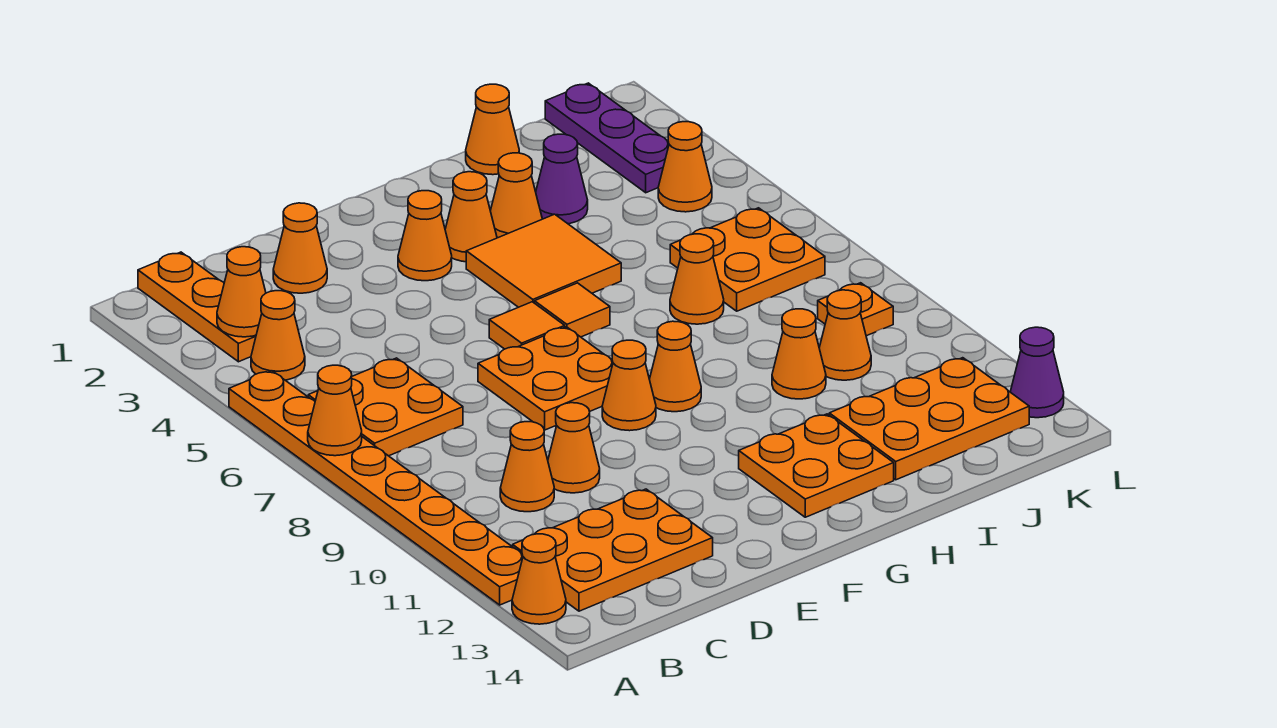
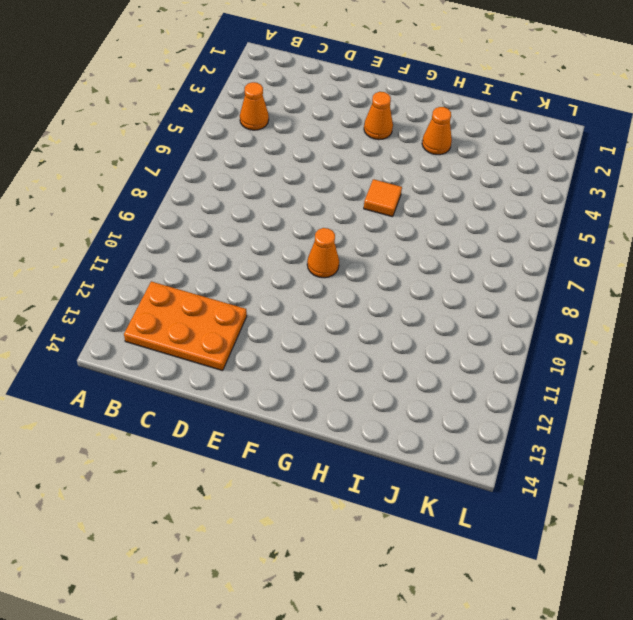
none -> orange 1x8 plate [229,371,523,605]
none -> orange 1x1 cone [512,534,566,624]
none -> orange 1x3 plate [138,252,256,362]
none -> orange 2x2 plate [308,358,463,456]

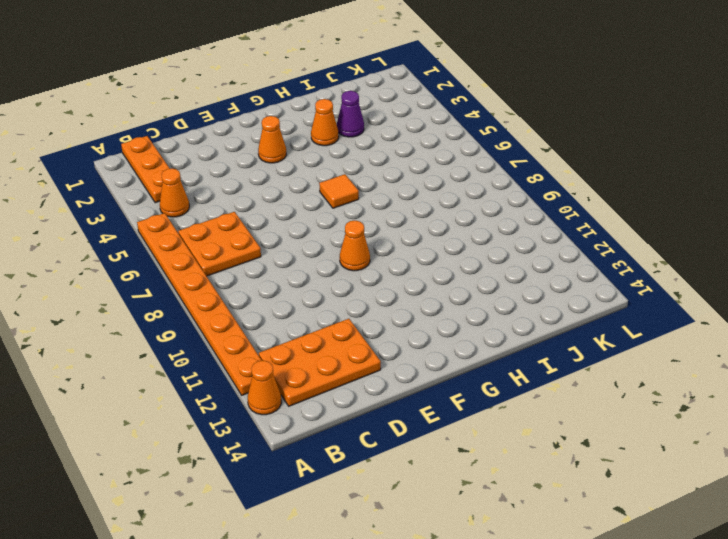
none -> orange 1x1 cone [500,422,554,512]
none -> orange 1x1 cone [273,203,327,293]
none -> orange 1x1 cone [548,403,600,493]
none -> orange 2x2 plate [478,327,613,430]

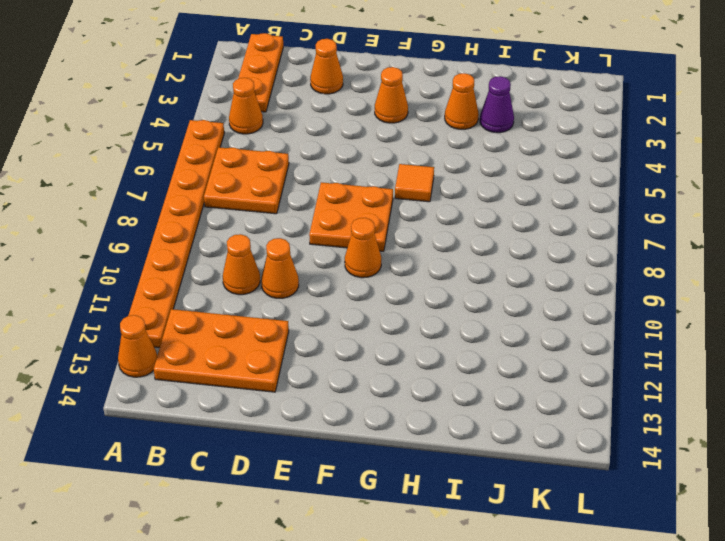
none -> orange 1x1 tile [489,302,565,349]
none -> orange 1x1 cone [445,172,497,262]
none -> orange 2x2 tile [466,214,621,307]
none -> orange 1x1 cone [649,321,701,412]

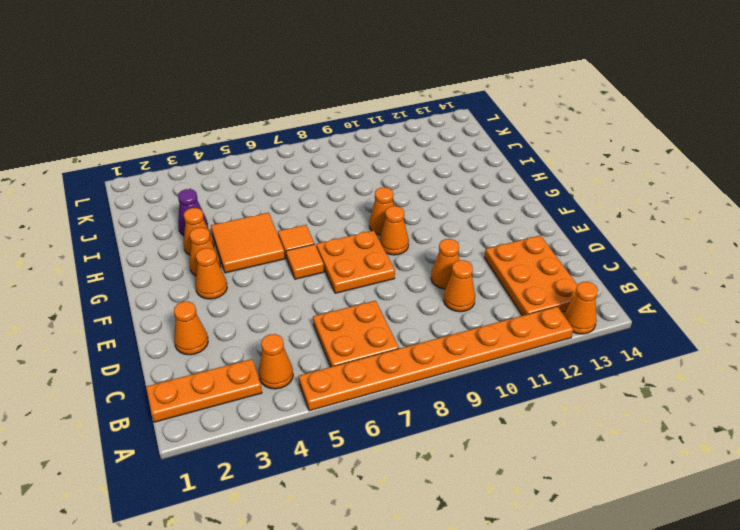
none -> orange 2x2 plate [739,414,894,517]
none -> orange 1x1 cone [466,84,519,175]
none -> orange 1x1 cone [670,234,724,324]
none -> orange 1x1 cone [772,309,826,399]

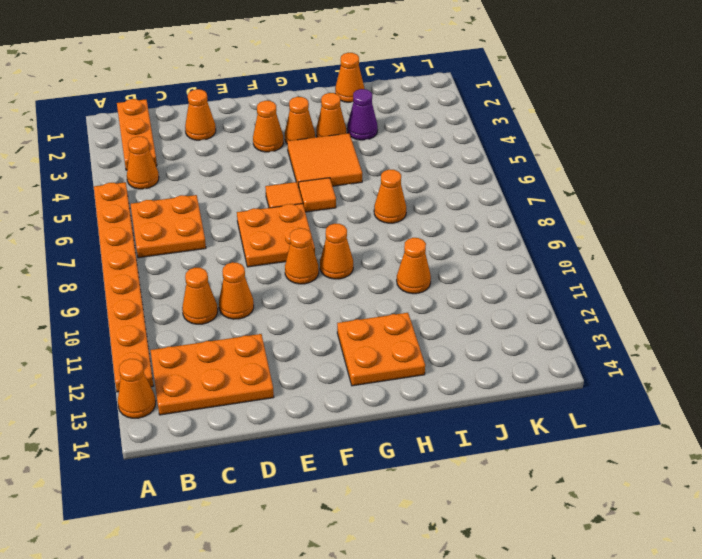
none -> orange 2x3 plate [829,358,1029,480]
none -> orange 2x2 plate [670,208,825,311]
none -> orange 1x1 cone [819,290,871,380]
none -> purple 1x3 plate [545,83,669,193]

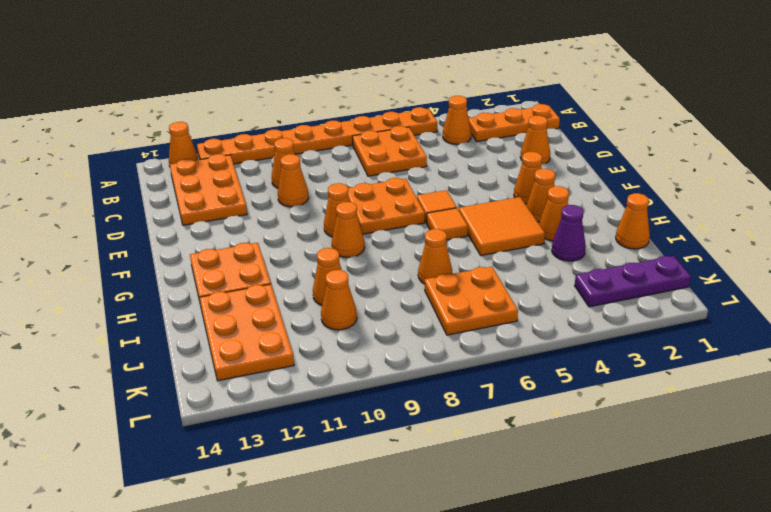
none -> orange 1x1 cone [658,122,712,212]
none -> orange 1x1 plate [818,283,893,336]
none -> purple 1x1 cone [1010,327,1064,418]
none -> orange 1x1 cone [308,365,362,456]

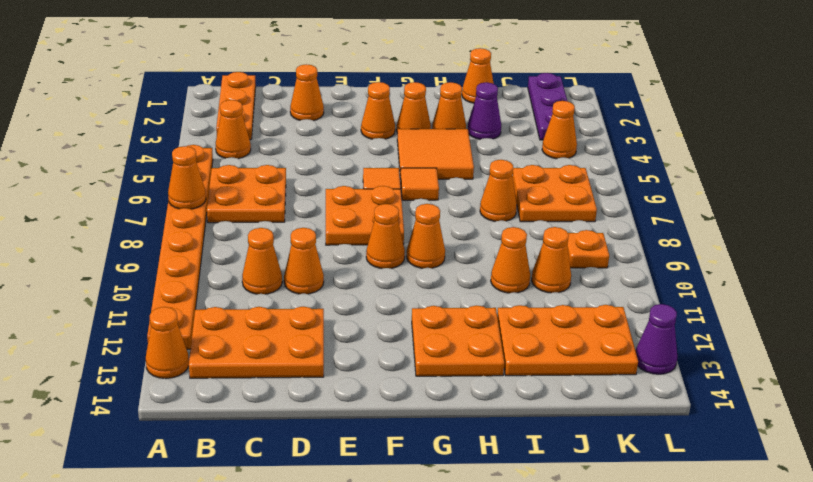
none -> orange 1x1 cone [217,247,266,337]

